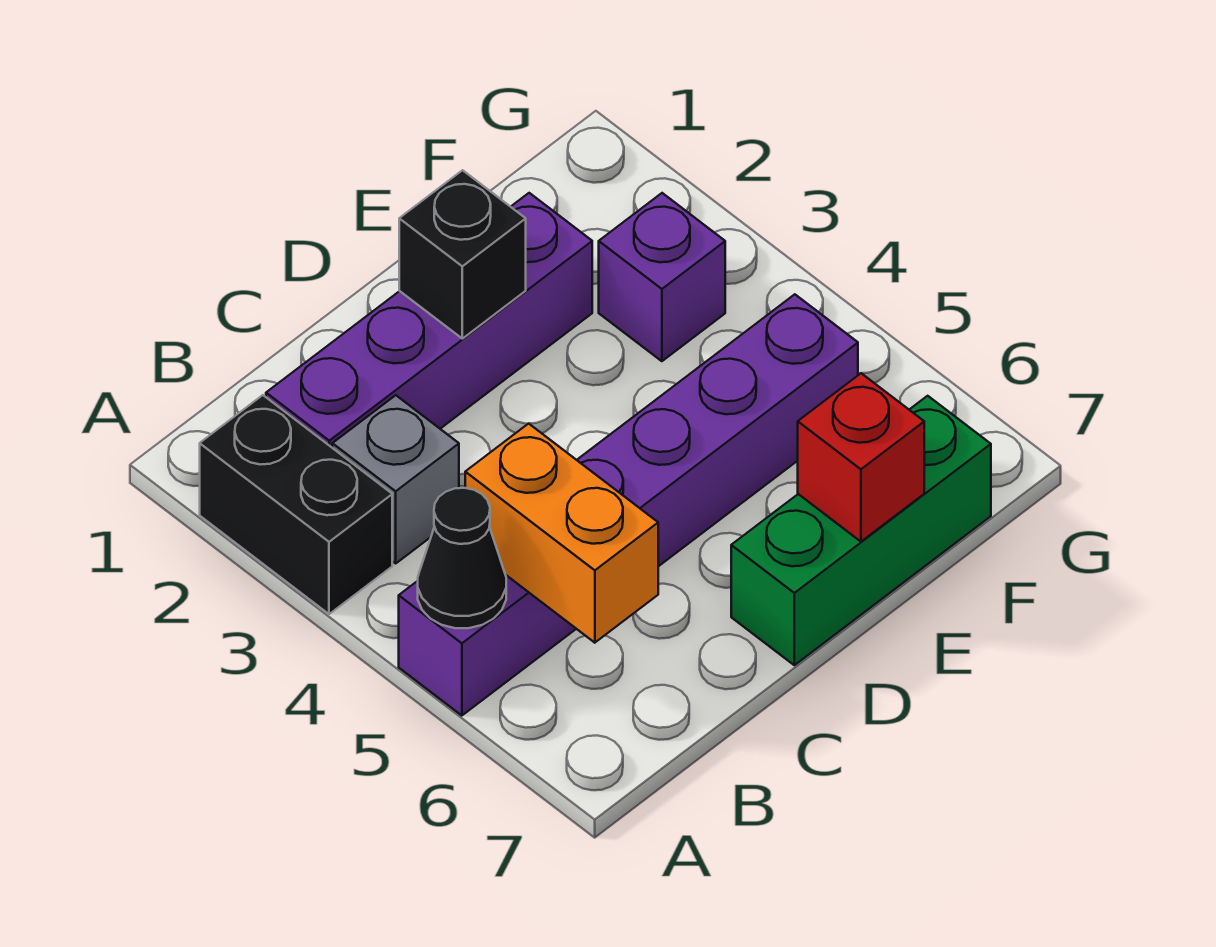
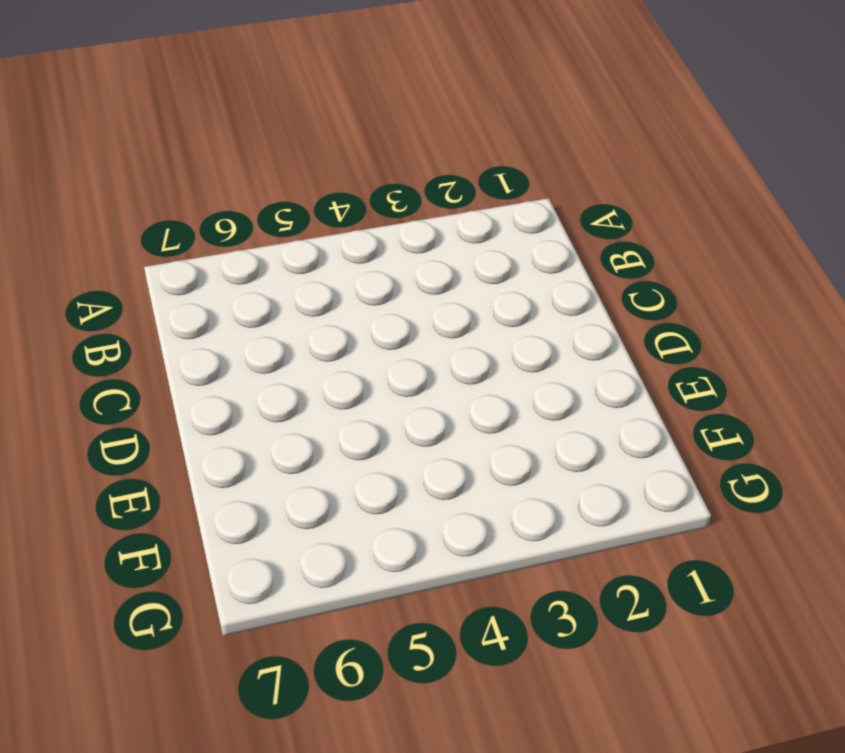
none -> black 1x2 brick [200,395,392,614]
none -> purple 1x6 brick [399,294,858,716]

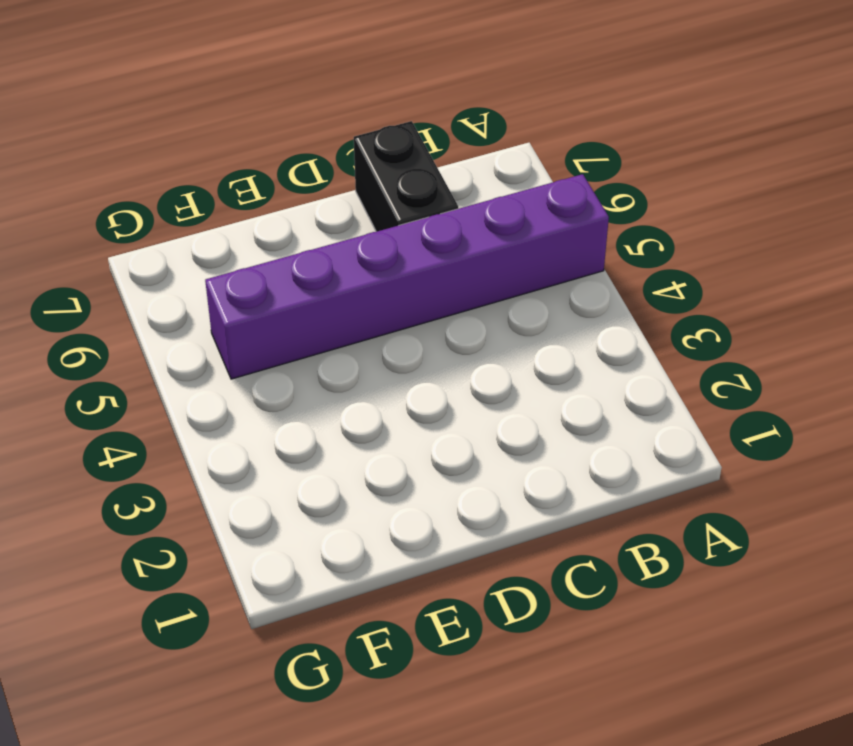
black 1x2 brick [354,121,458,232] -> black 1x2 brick moved to [200,395,392,614]
none -> purple 1x4 brick [266,193,592,447]
none -> grey 1x1 brick [332,395,459,563]

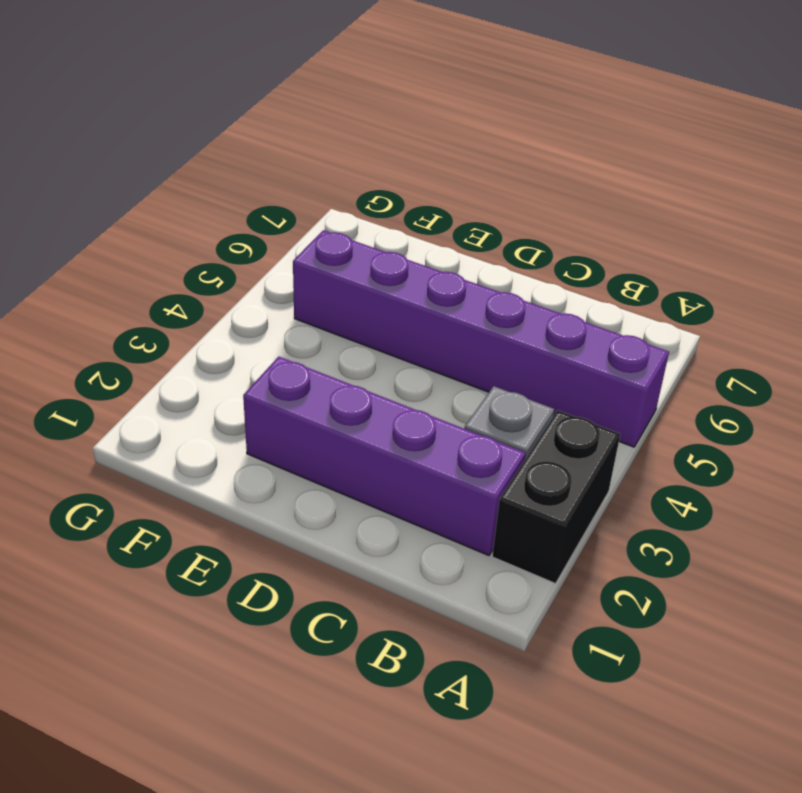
none -> green 1x3 brick [731,396,991,665]
none -> purple 1x1 brick [599,193,725,361]

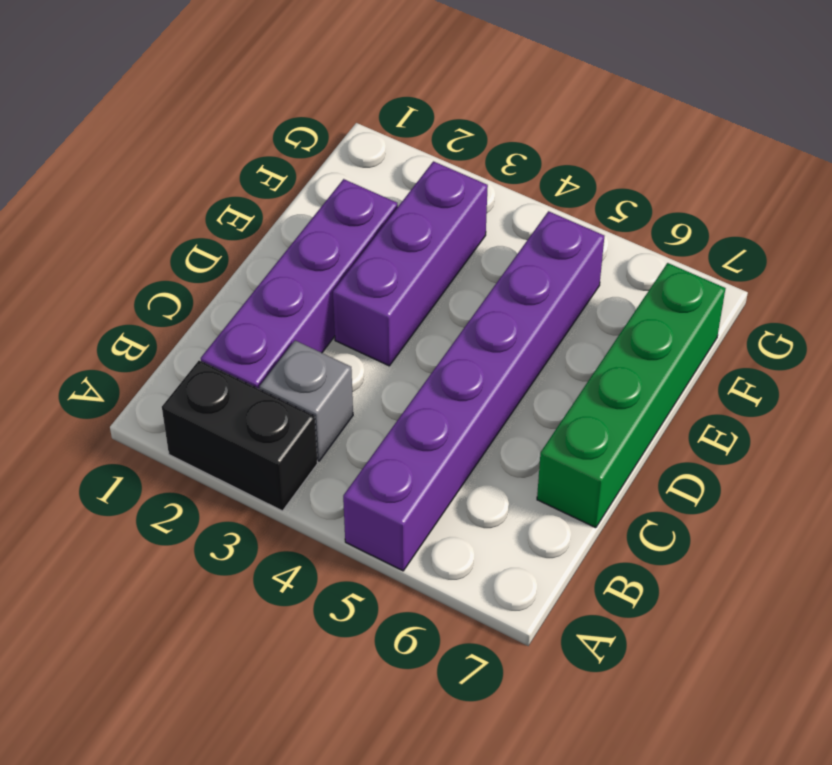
green 1x4 brick [537,263,726,528] -> green 1x3 brick [731,396,991,665]
purple 1x3 brick [333,161,488,366] -> purple 1x1 brick [599,193,725,361]
none -> black 1x1 cone [418,488,506,628]
none -> orange 1x2 brick [465,424,658,643]

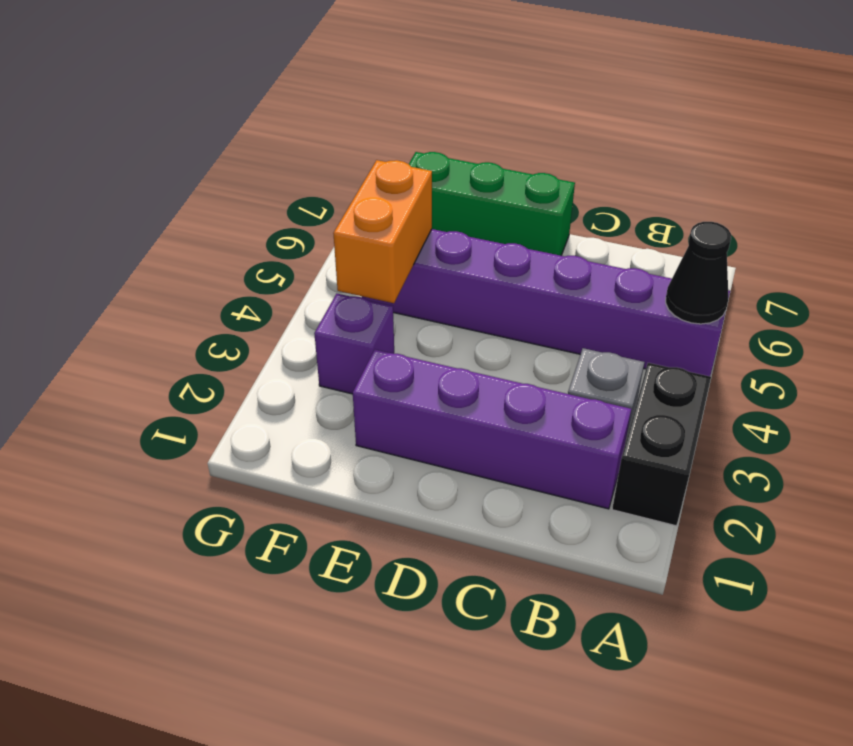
orange 1x2 brick [333,160,432,303] -> orange 1x2 brick moved to [465,424,658,643]
none -> black 1x1 brick [399,170,526,339]
none -> red 1x1 brick [798,373,924,542]

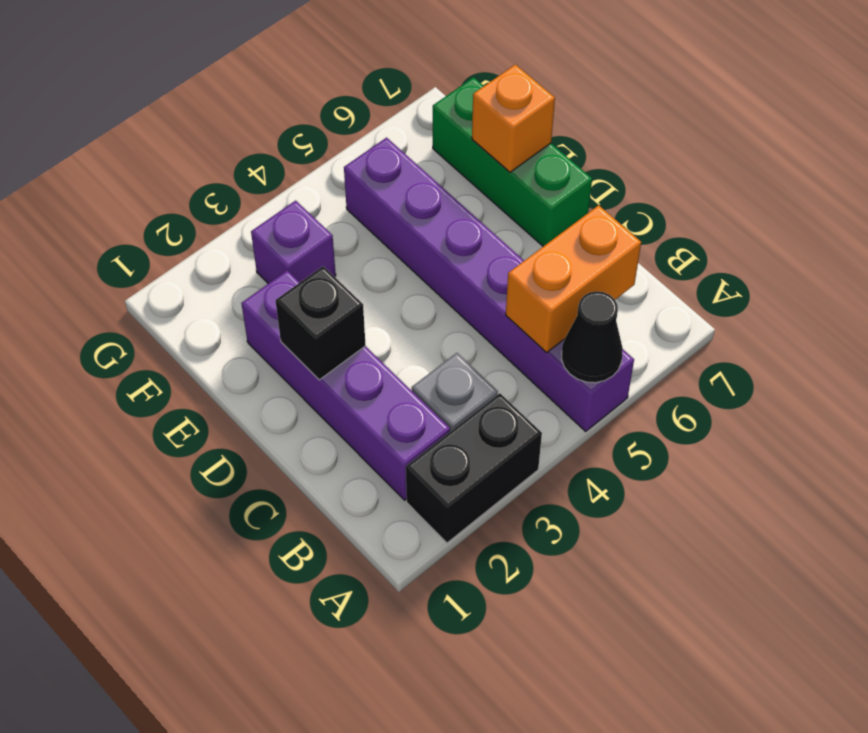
orange 1x1 brick [472,64,555,172] -> red 1x1 brick [798,373,924,542]

